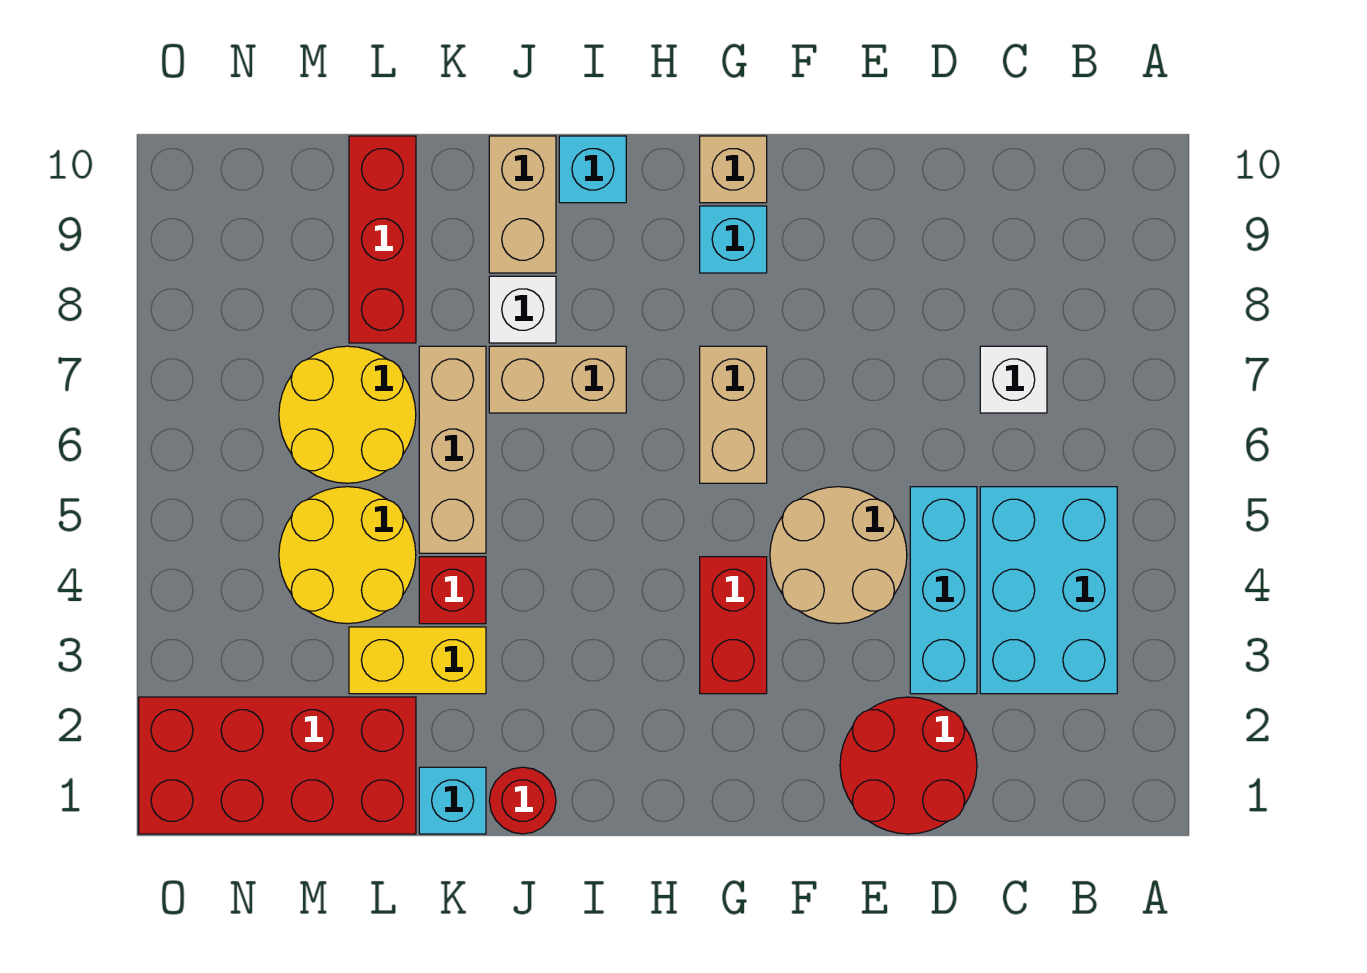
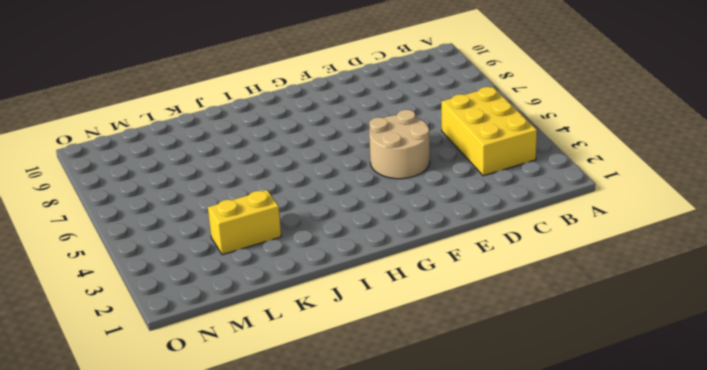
yellow 2x3 brick [441,87,537,176] -> cyan 2x3 brick [980,487,1117,694]
none -> white 1x1 brick [980,346,1047,413]
none -> red 2x2 round brick [840,697,977,834]
none -> cyan 1x3 brick [910,487,977,694]

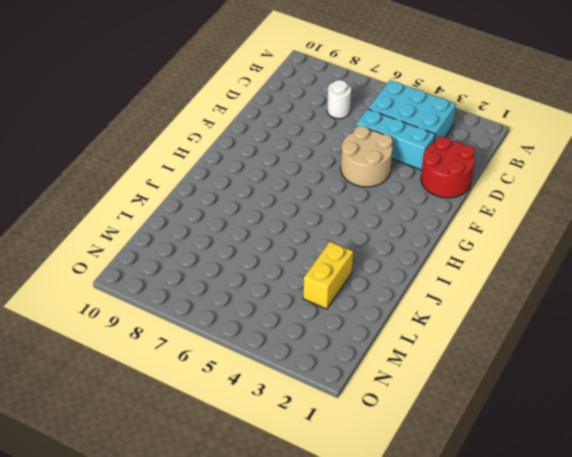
white 1x1 round brick [327,80,351,119] -> white 1x1 brick [980,346,1047,413]
none -> red 1x2 brick [700,557,767,694]
none -> tan 1x2 brick [700,346,767,483]
none -> cyan 1x1 brick [700,206,767,273]

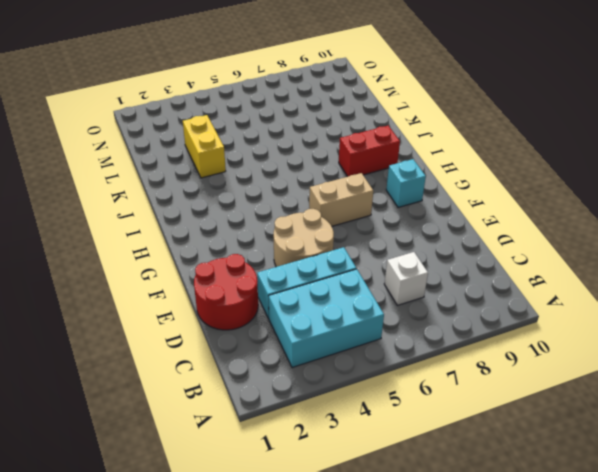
red 1x2 brick [339,126,400,177] -> red 1x2 brick moved to [700,557,767,694]
none -> tan 1x1 brick [700,136,767,203]
none -> tan 1x2 brick [489,346,626,413]
none -> cyan 1x1 brick [559,136,626,203]

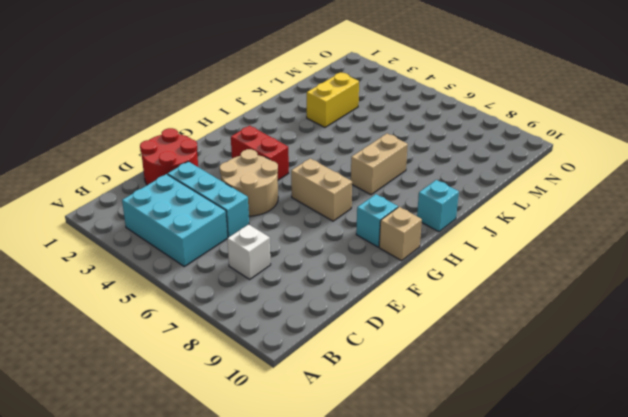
none -> red 1x1 round brick [489,767,556,834]
none -> white 1x1 brick [489,276,556,343]
none -> tan 1x2 brick [489,136,556,273]

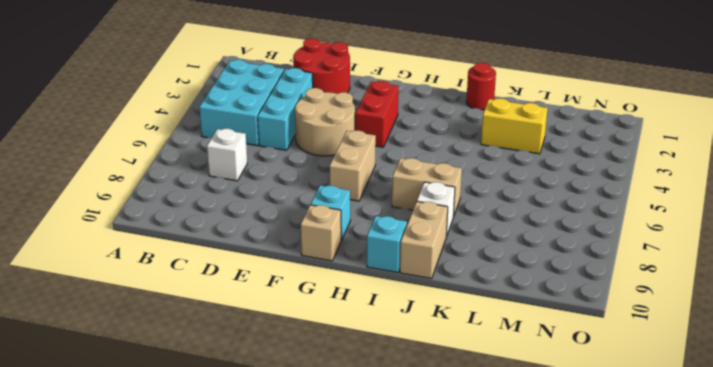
none -> cyan 1x1 brick [419,767,486,834]
none -> red 1x1 brick [419,557,486,624]
none -> tan 1x3 brick [419,346,486,553]

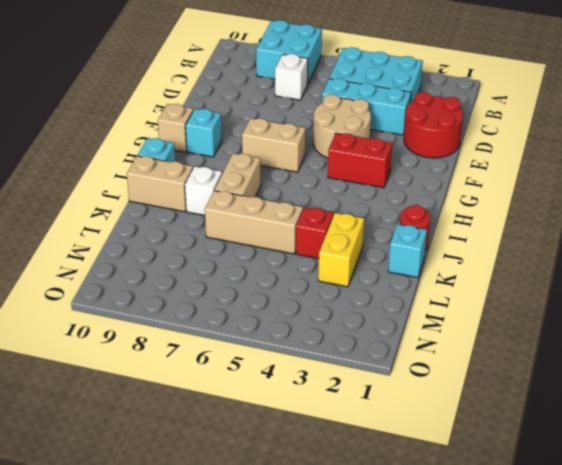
cyan 2x2 brick [256,20,322,84] -> none
none -> red 2x4 brick [139,697,416,834]
none -> yellow 2x2 round brick [279,487,416,624]
none -> yellow 2x2 round brick [279,346,416,483]

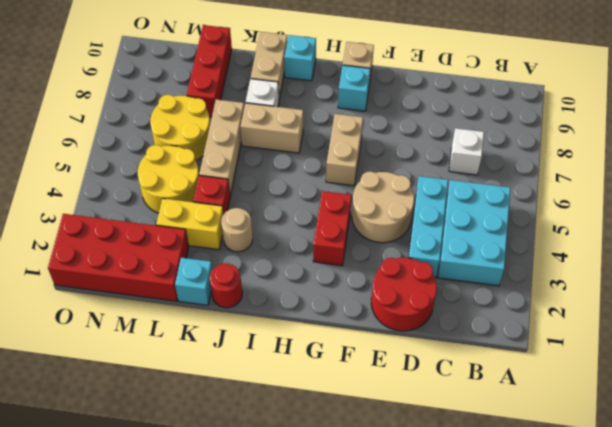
tan 1x1 round brick [221,208,253,252] -> none

